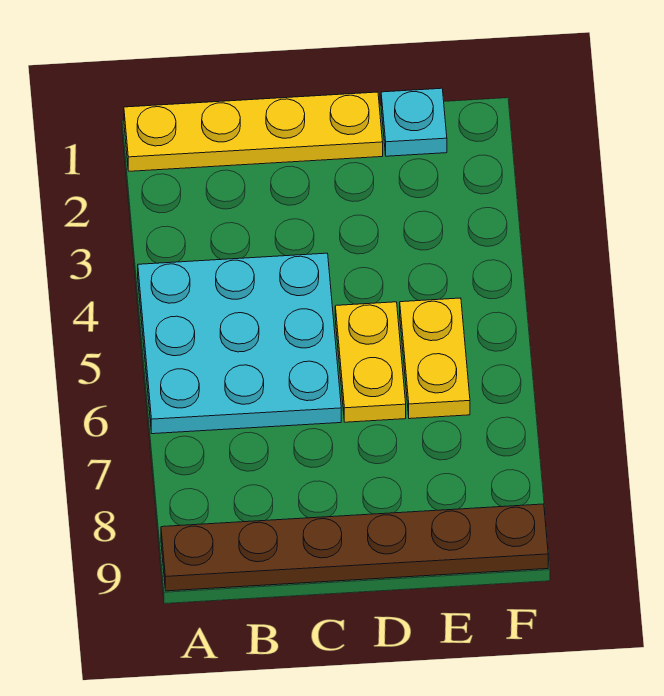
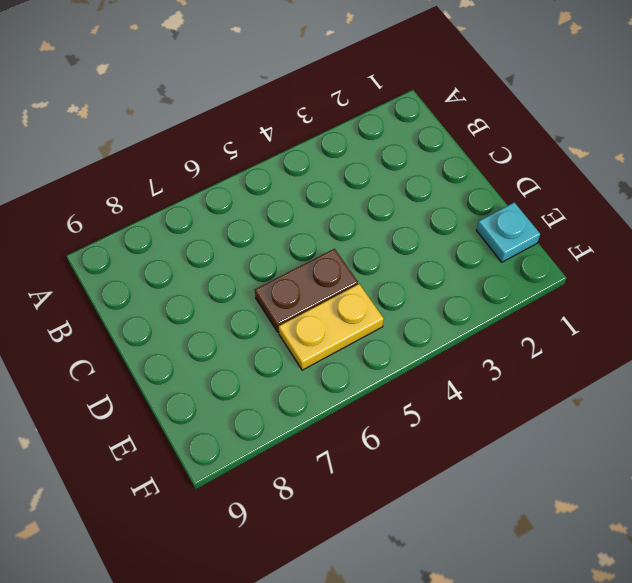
brown 1x2 plate [255,249,358,332] -> yellow 1x2 plate [335,302,406,422]
none -> yellow 1x4 plate [124,92,383,171]
none -> cyan 3x3 plate [138,253,341,434]

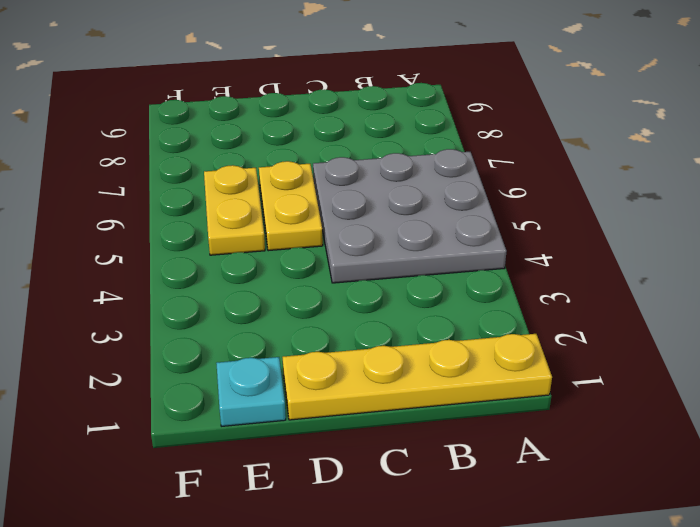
grey 3x3 plate [313,149,507,283] -> cyan 3x3 plate [138,253,341,434]
none -> brown 1x6 plate [161,504,548,591]

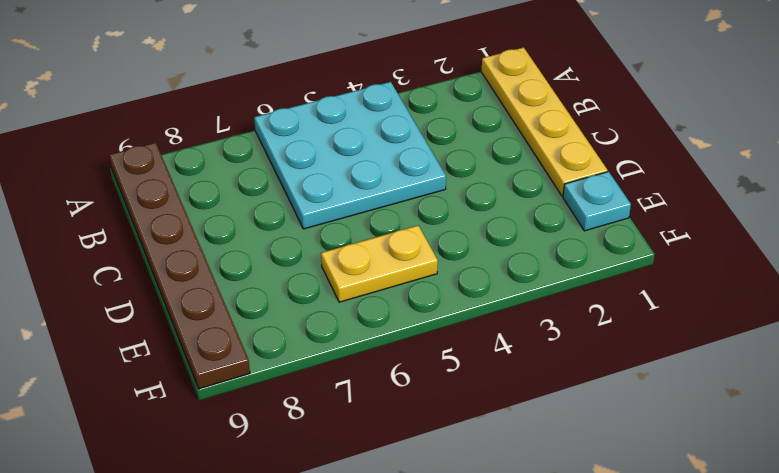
none -> yellow 1x2 plate [335,302,406,422]

